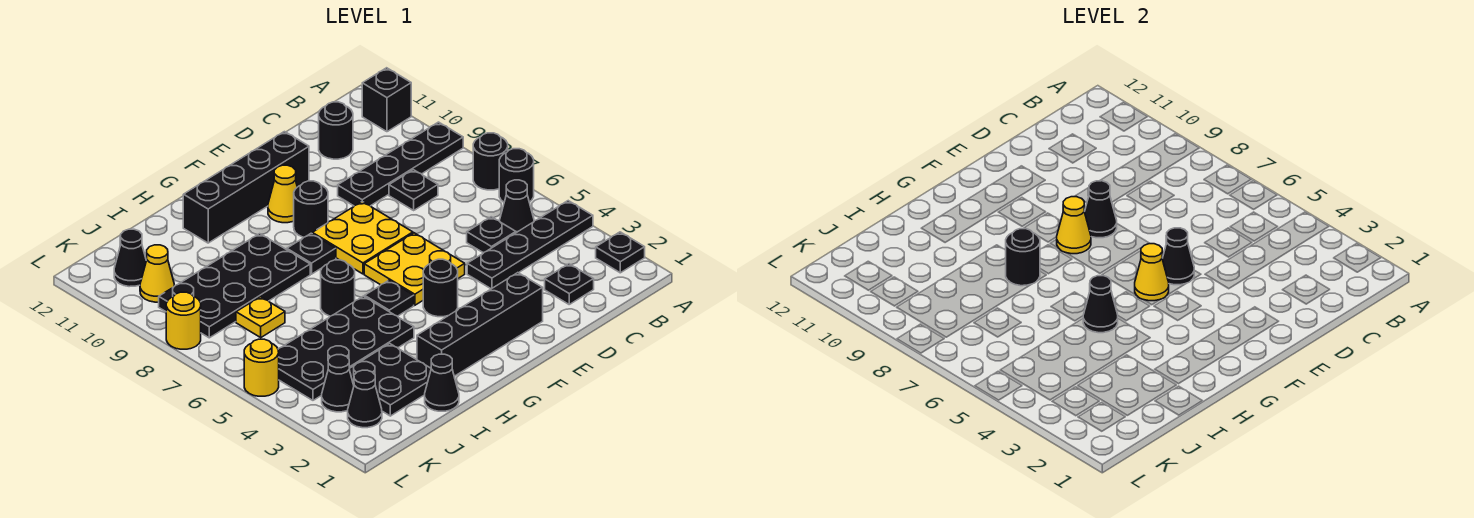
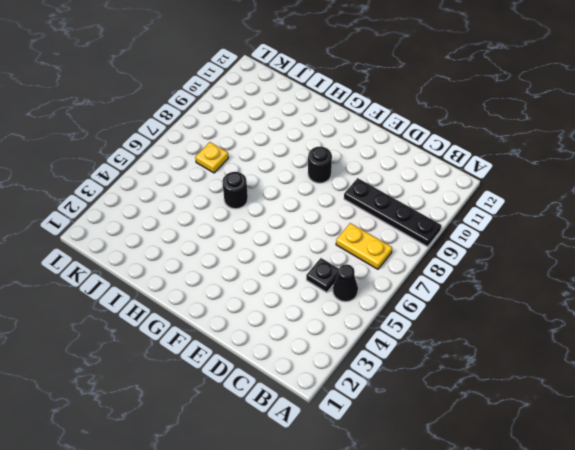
yellow 1x2 plate [336,223,392,269] -> none
none -> black 1x1 plate [596,232,645,273]
none -> black 1x4 plate [467,201,593,289]
none -> black 1x1 round brick [499,149,534,202]
none -> black 1x1 round brick [473,133,508,190]

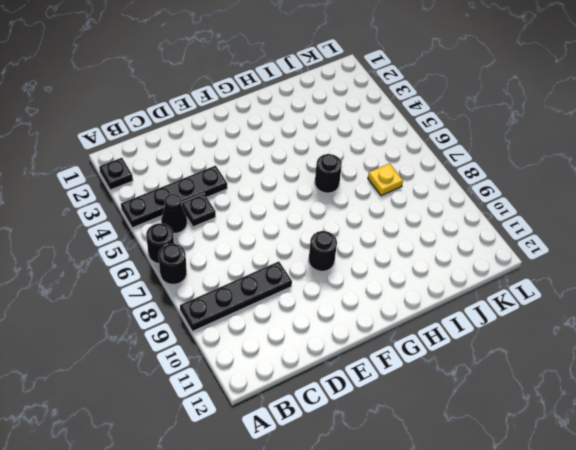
none -> black 1x1 brick [362,68,411,132]
none -> black 1x1 plate [545,264,594,304]
none -> black 1x1 plate [389,170,438,210]
none -> black 1x1 round brick [319,102,353,159]

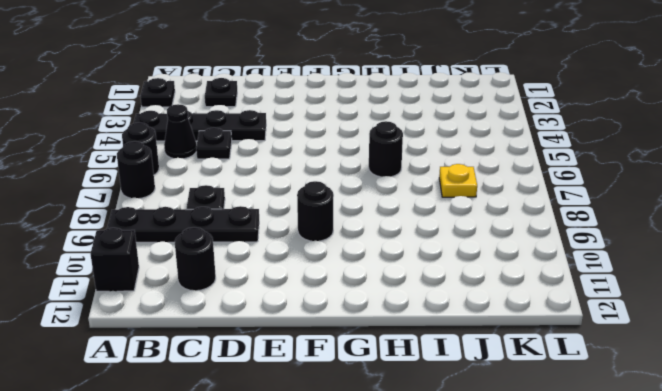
none -> black 1x4 brick [417,273,543,376]
none -> yellow 2x2 plate [364,233,465,305]
none -> yellow 2x2 plate [312,202,413,274]
none -> black 1x4 brick [183,132,309,243]

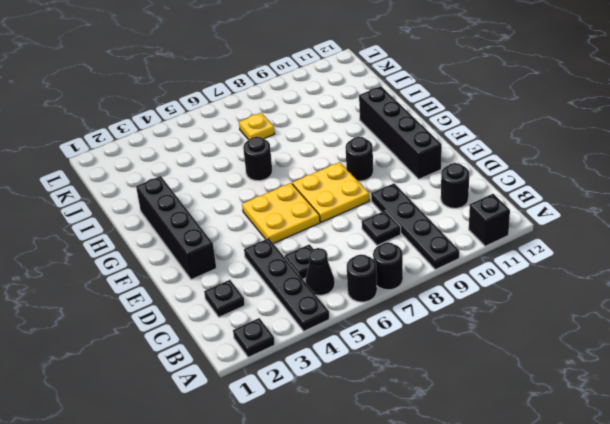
none -> black 1x1 round brick [423,259,458,317]
none -> yellow 1x1 cone [268,165,297,223]
none -> black 1x1 plate [365,280,414,316]
none -> black 1x1 plate [287,233,336,274]

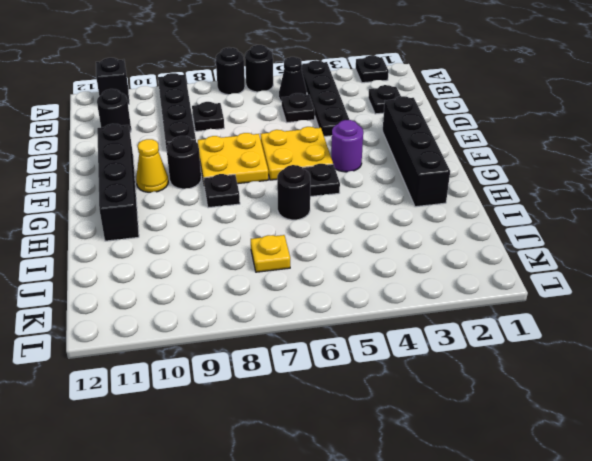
purple 1x1 round brick [331,120,363,172] -> black 1x1 round brick [423,259,458,317]
none -> black 2x4 plate [278,296,414,400]
none -> black 2x4 plate [159,234,310,338]
none -> black 1x1 cone [425,354,459,411]
none -> black 2x2 plate [349,344,431,416]

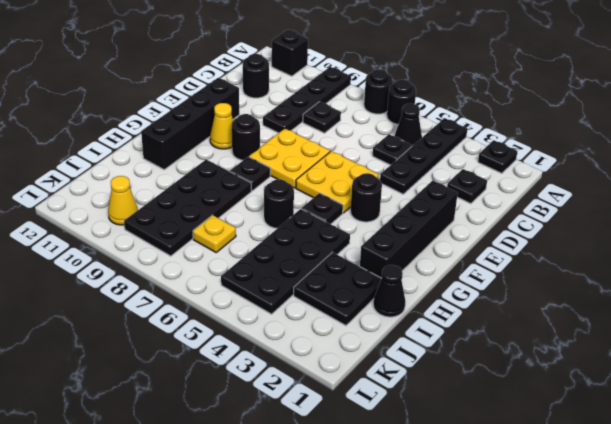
none -> black 1x1 cone [348,370,382,428]
none -> black 1x1 cone [322,355,354,412]
none -> black 1x1 cone [114,229,146,287]
none -> yellow 1x1 round brick [244,339,279,396]

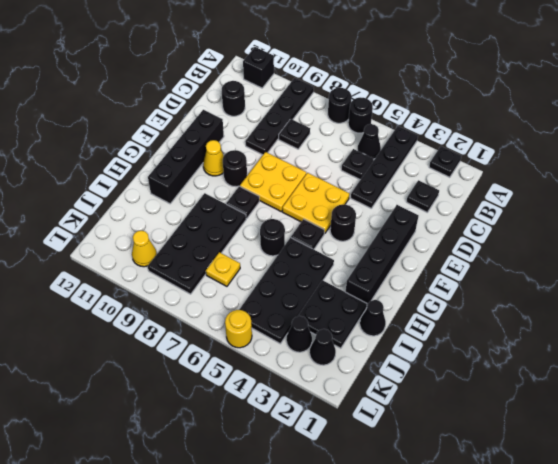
none -> black 1x1 cone [114,229,146,287]
none -> yellow 1x1 round brick [166,292,201,349]
none -> black 1x1 cone [1162,228,1194,285]
none -> black 1x1 cone [1084,181,1117,238]

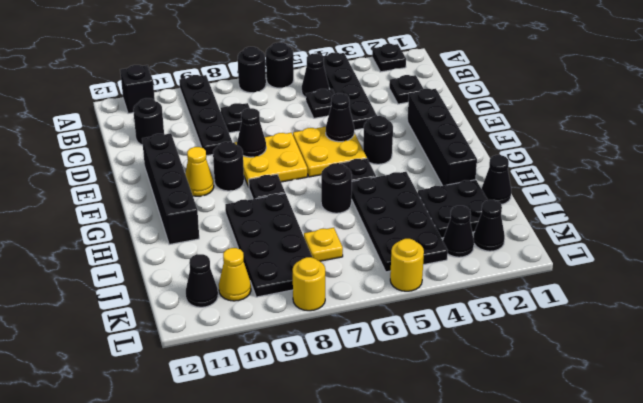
none -> yellow 1x1 cone [1135,244,1169,301]
none -> yellow 1x1 cone [1057,197,1091,254]
none -> black 1x1 cone [1083,276,1118,333]
none -> black 1x1 round brick [1006,229,1040,286]

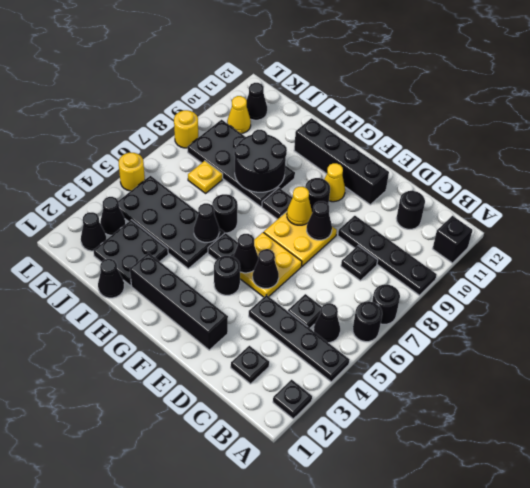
black 1x1 cone [233,234,258,273] -> yellow 1x1 cone [1135,244,1169,301]
black 2x2 round brick [234,130,287,192] -> black 1x1 round brick [1006,229,1040,286]

